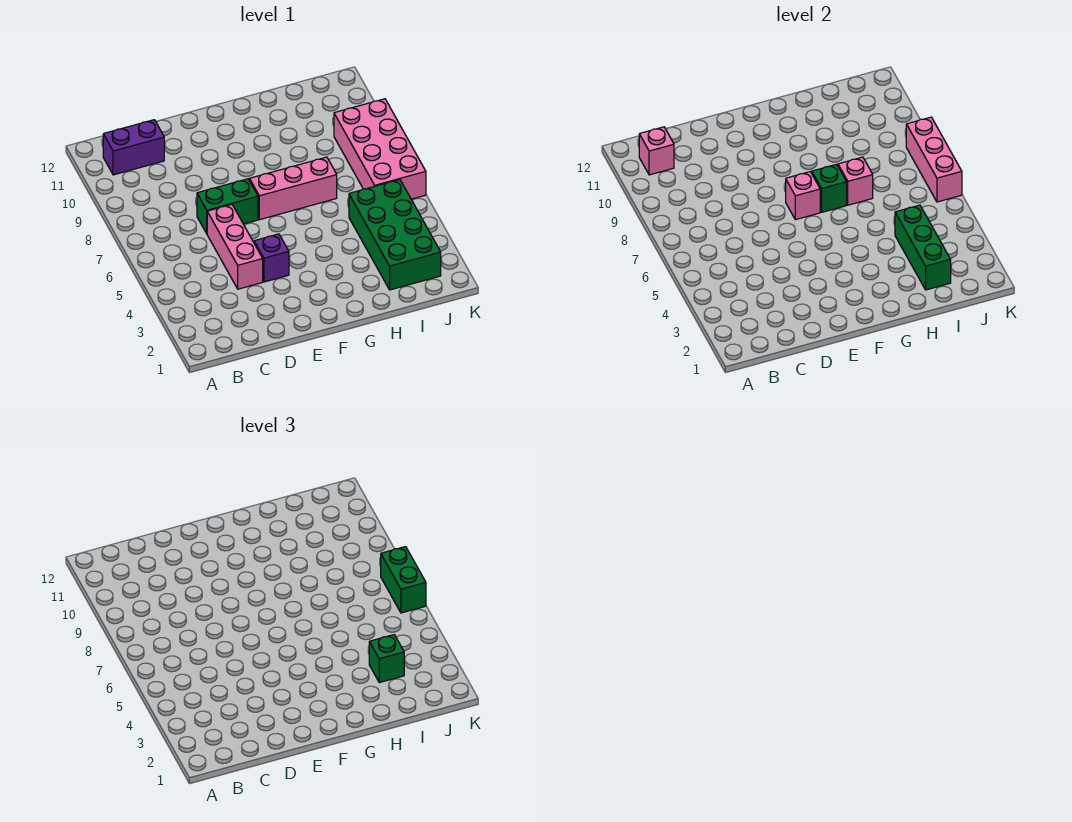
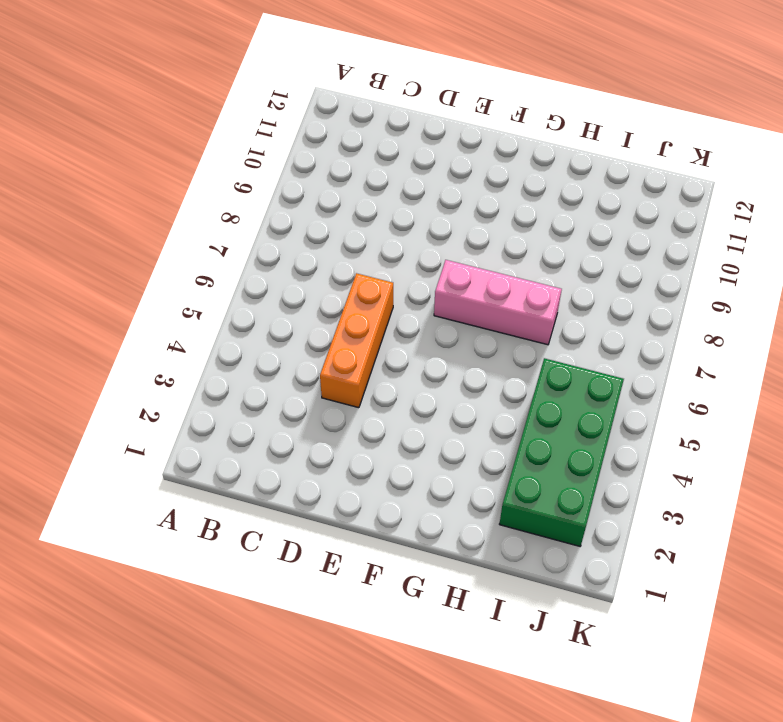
orange 1x3 brick [320,273,393,408] -> pink 1x3 brick [207,205,263,289]
none -> purple 1x2 brick [103,120,164,175]
none -> green 1x2 brick [197,179,258,233]
none -> purple 1x1 brick [254,234,289,282]

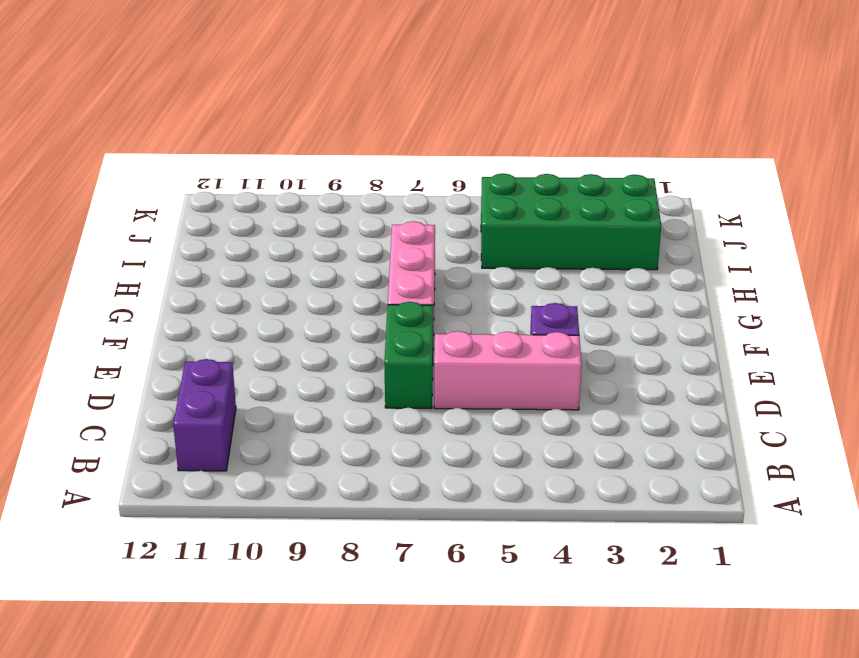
none -> pink 2x4 brick [334,99,426,199]
none -> pink 1x1 brick [639,127,674,175]
none -> pink 1x1 brick [786,172,820,220]

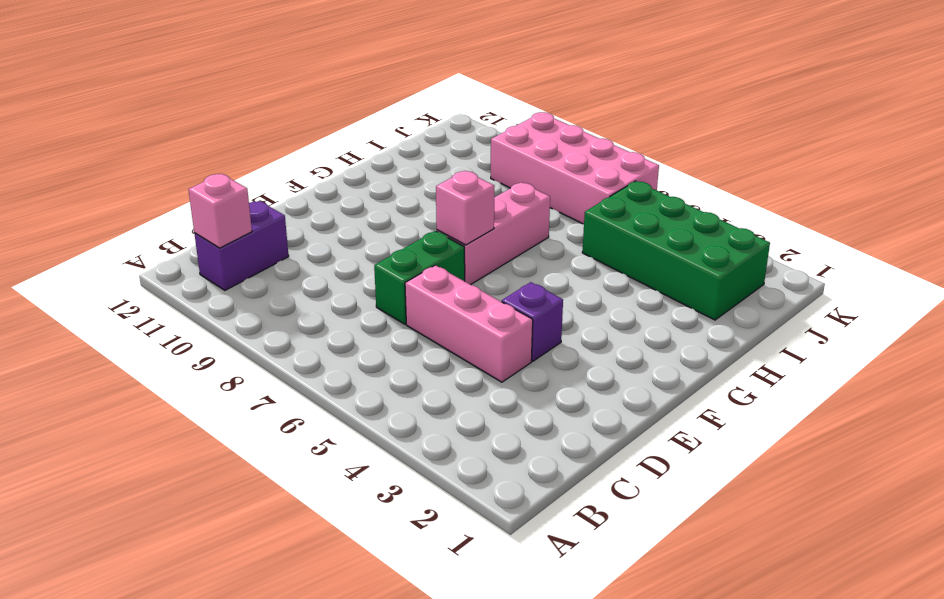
none -> green 1x1 brick [812,164,847,212]
none -> pink 1x1 brick [838,157,873,205]
none -> green 1x3 brick [895,205,951,290]

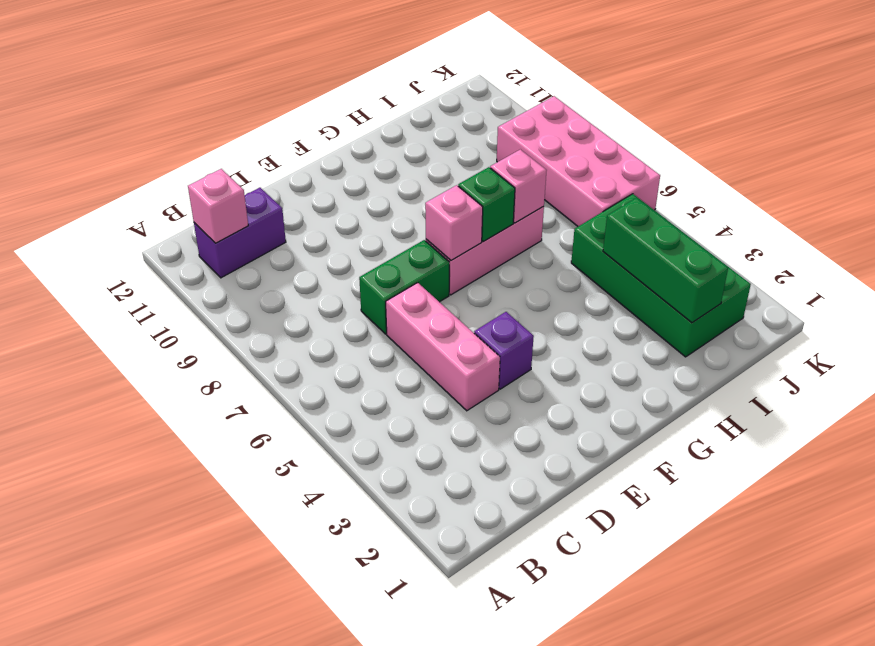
none -> pink 1x3 brick [906,117,962,202]
none -> green 1x1 brick [369,635,404,683]
none -> green 1x2 brick [381,547,426,613]

